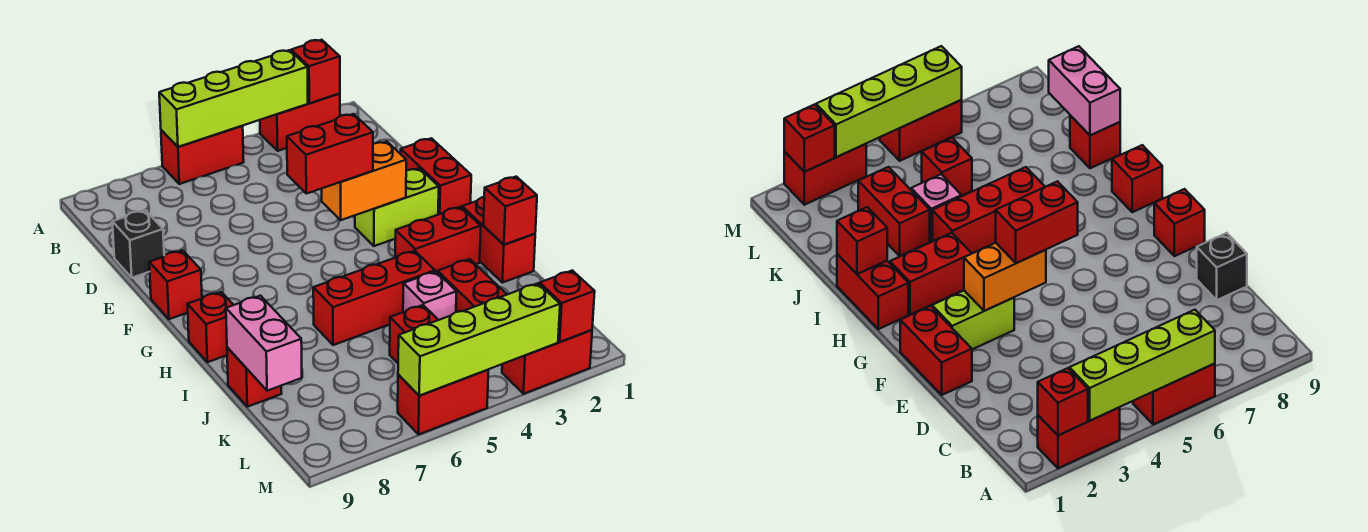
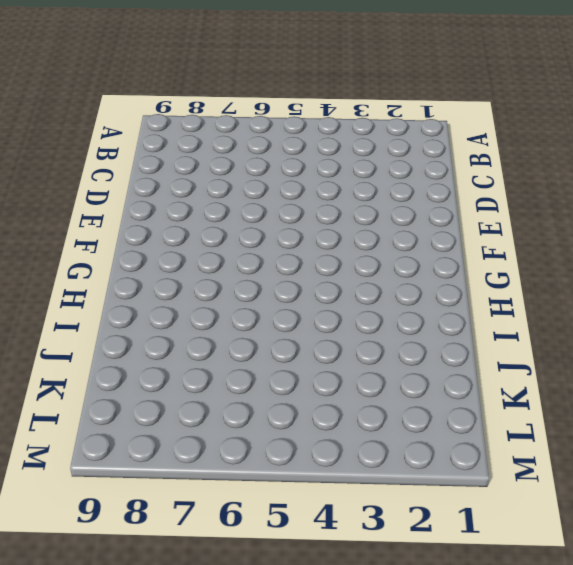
none -> red 1x2 brick [260,94,340,151]
none -> red 1x2 brick [161,126,244,184]
none -> black 1x1 brick [112,210,164,278]

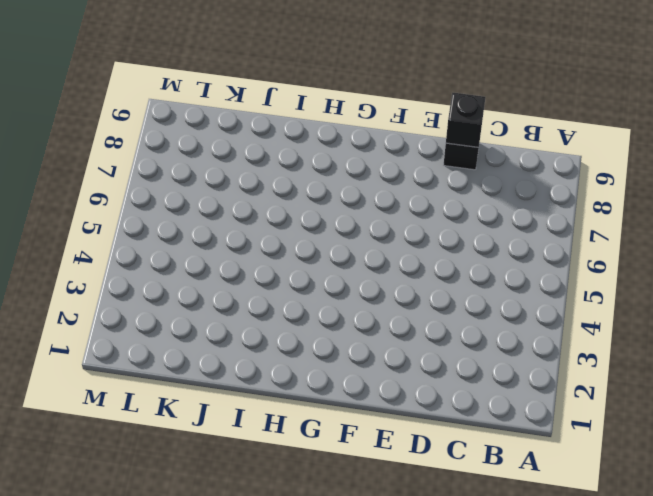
black 1x1 brick [446,93,485,147] -> none
none -> red 1x2 brick [260,94,340,151]
none -> red 1x2 brick [161,126,244,184]
none -> red 1x2 brick [401,138,471,215]

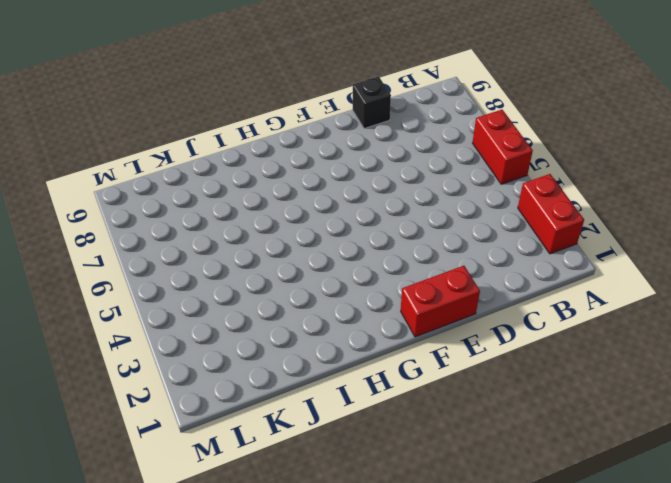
none -> lime 1x2 brick [355,168,439,246]
none -> red 1x1 brick [149,250,202,319]
none -> red 1x2 brick [462,197,535,283]

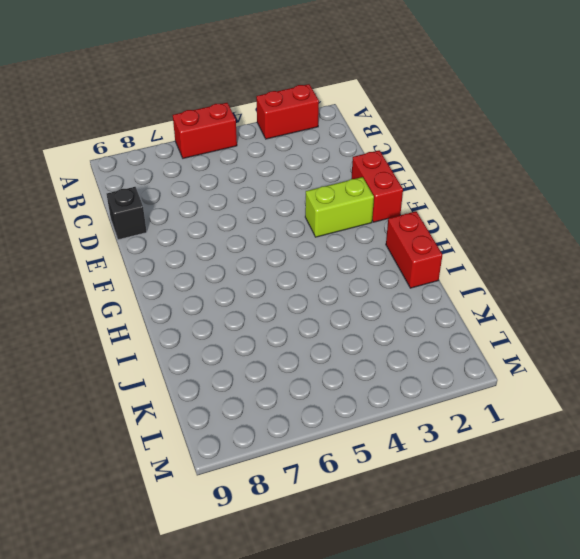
none -> red 1x1 brick [149,250,202,319]
none -> red 1x2 brick [395,207,481,273]
none -> red 1x1 brick [188,292,233,362]

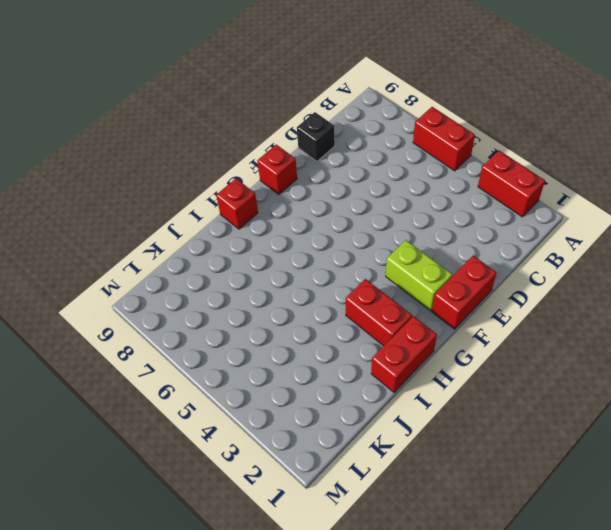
none -> red 1x3 brick [313,251,435,345]
none -> red 1x2 brick [438,259,507,312]
none -> pink 1x1 brick [403,271,456,320]

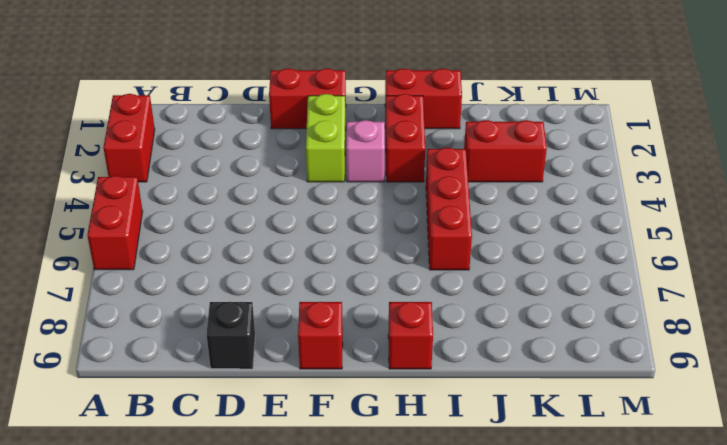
pink 1x1 brick [346,120,385,182] -> pink 1x1 brick moved to [403,271,456,320]
none -> red 1x1 brick [227,348,282,407]
none -> red 1x1 brick [390,305,438,363]
none -> red 1x2 brick [502,330,592,394]

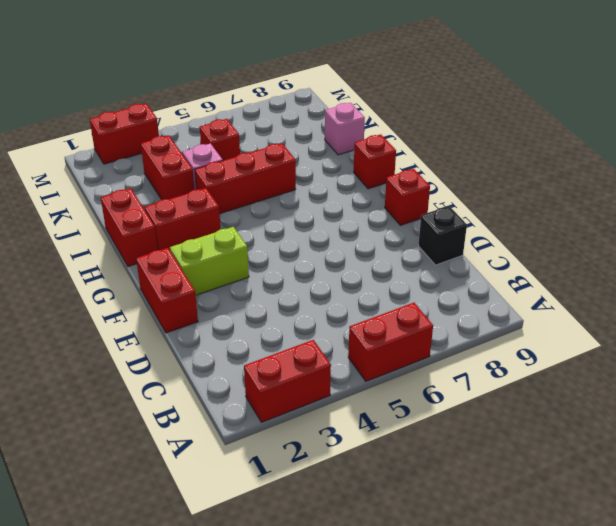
pink 1x1 brick [325,103,365,155] -> red 1x1 brick [227,348,282,407]
none -> red 1x2 brick [398,370,489,435]
none -> red 1x1 brick [291,40,340,103]
none -> lime 1x4 brick [159,50,308,147]

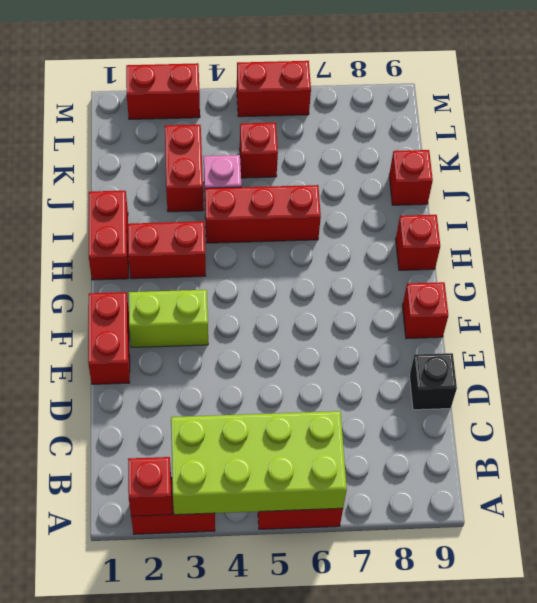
lime 2x4 brick [171,411,347,515] -> lime 1x4 brick [159,50,308,147]
none -> orange 1x2 brick [322,142,406,220]
none -> red 1x1 brick [483,177,537,245]
none -> pink 1x2 brick [226,296,302,391]

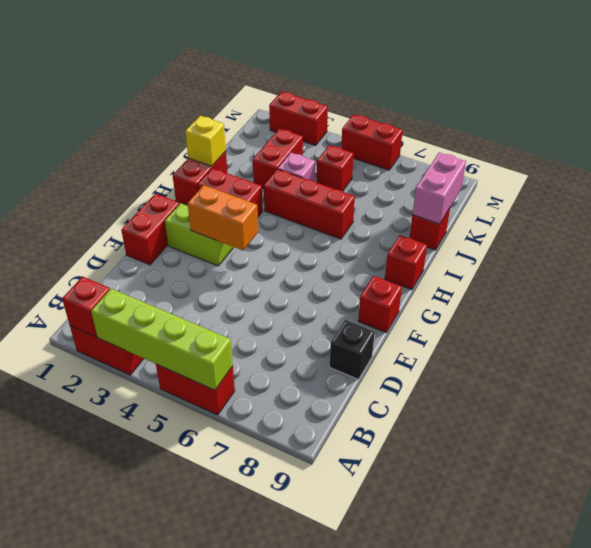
yellow 1x1 brick [185,116,226,166] -> red 1x1 brick [483,177,537,245]
none -> red 1x1 brick [540,270,595,342]
none -> lime 1x4 brick [398,283,560,396]
none -> red 1x2 brick [287,114,373,194]

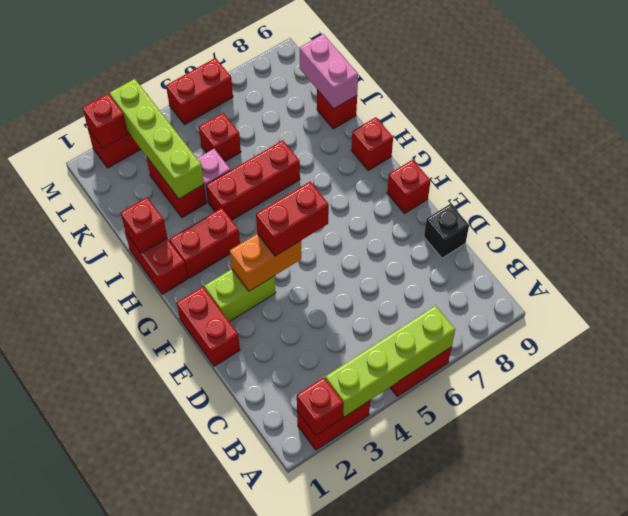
lime 1x4 brick [110,79,204,199] -> lime 1x4 brick turned to [398,283,560,396]

